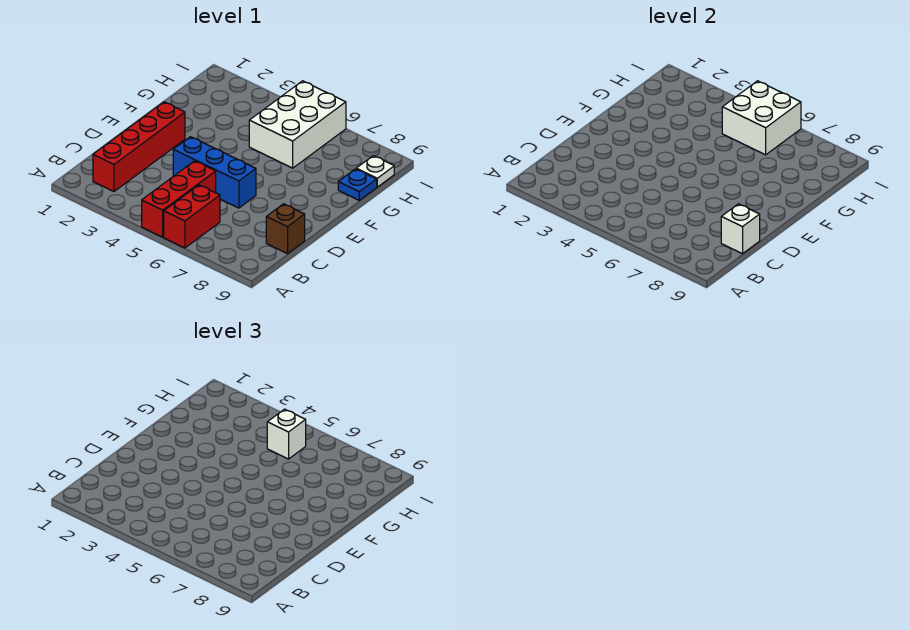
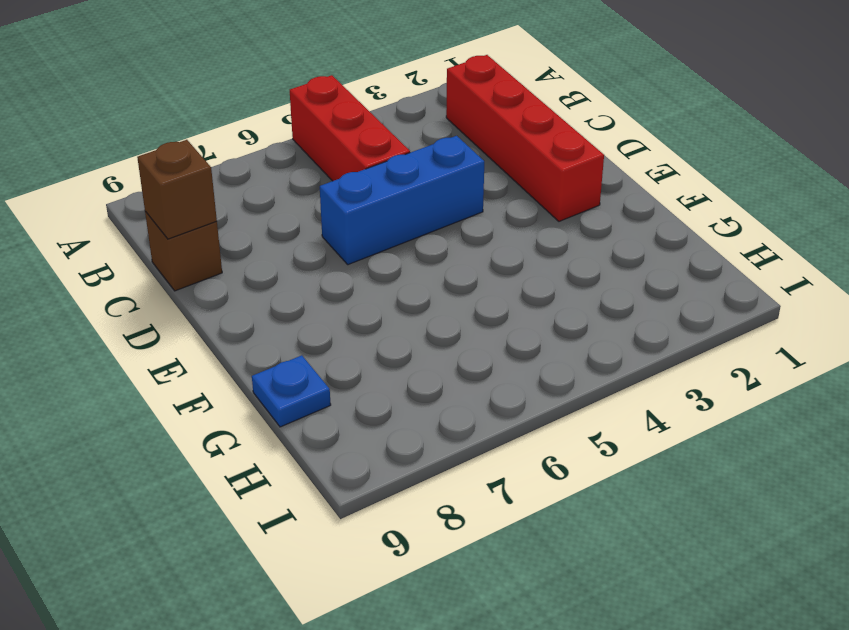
brown 1x1 brick [137,140,217,239] -> white 1x1 brick [721,204,760,254]
none -> red 1x2 brick [164,185,220,248]
none -> white 2x3 brick [249,81,346,168]

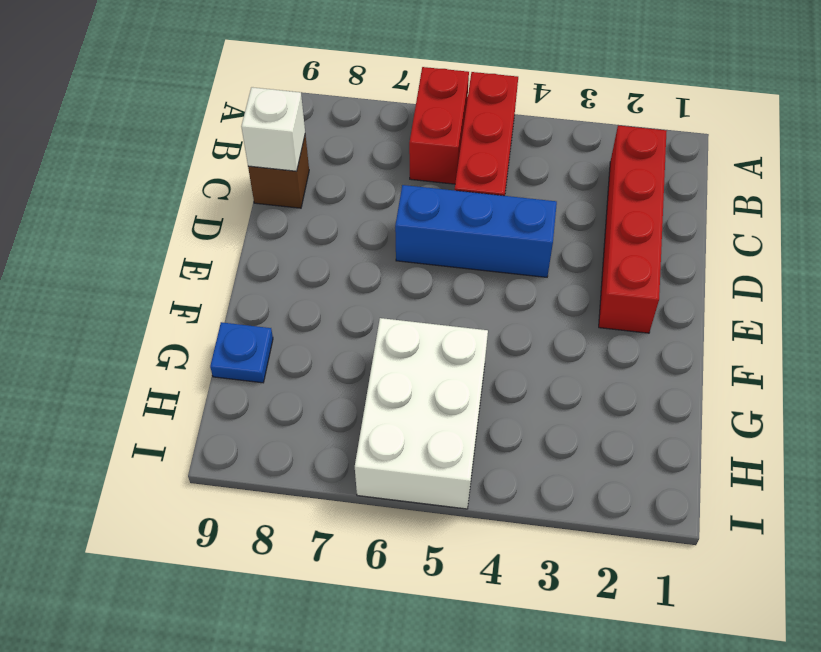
none -> white 1x1 plate [356,156,394,187]
none -> white 2x2 brick [722,81,801,155]

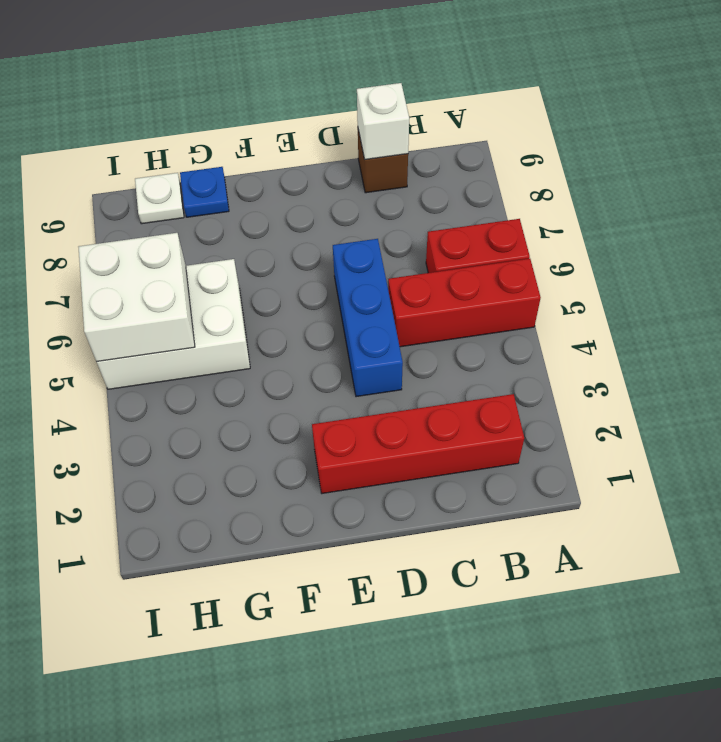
none -> white 1x1 brick [267,409,306,459]

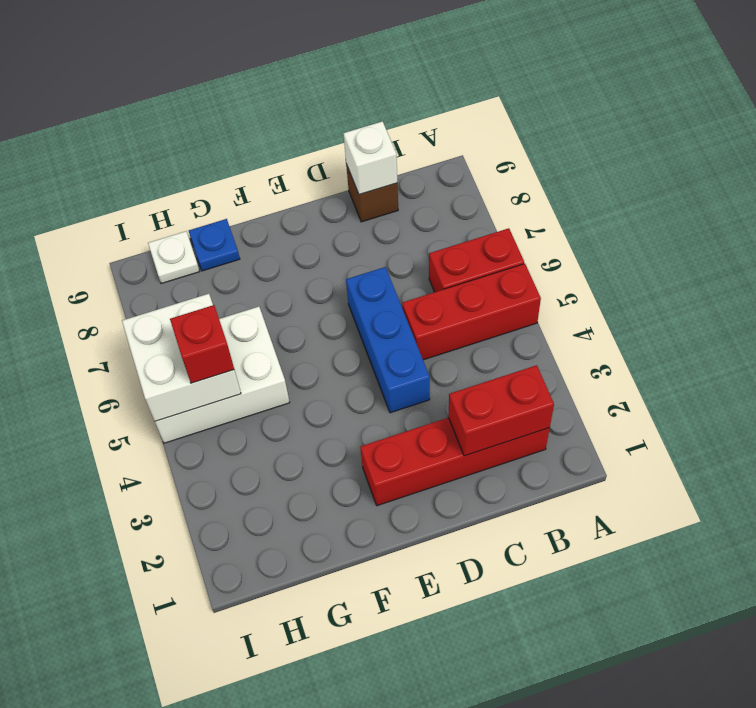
red 1x2 brick [448,365,554,456] -> none
red 1x1 brick [170,305,234,383] -> white 1x1 brick [267,409,306,459]

